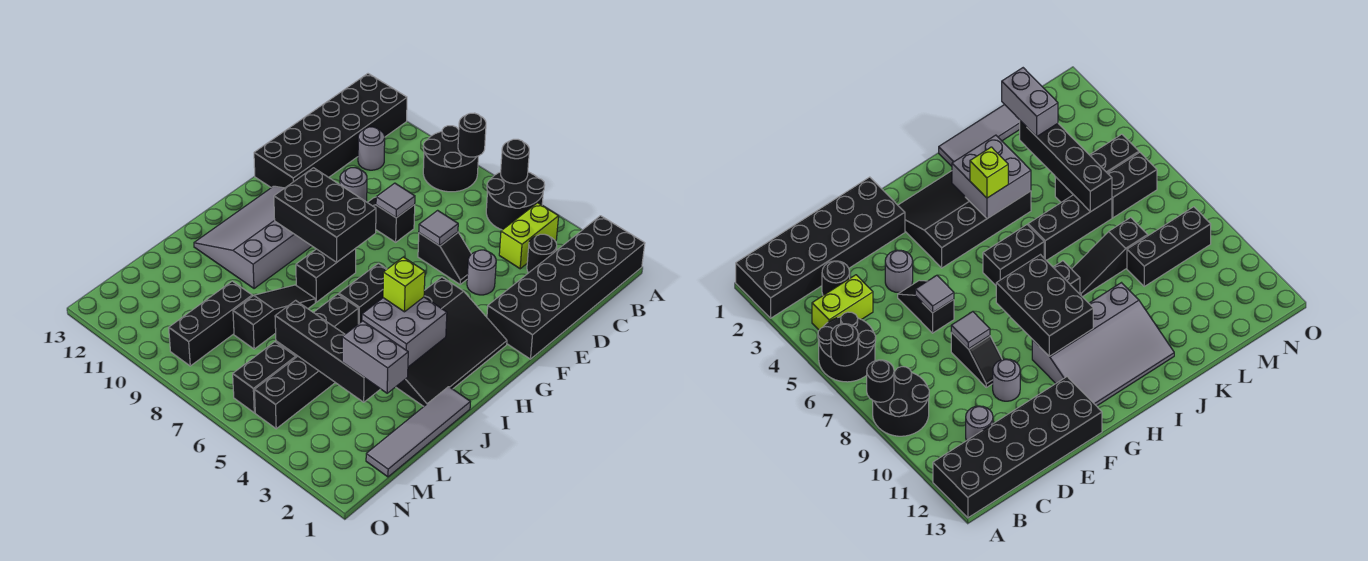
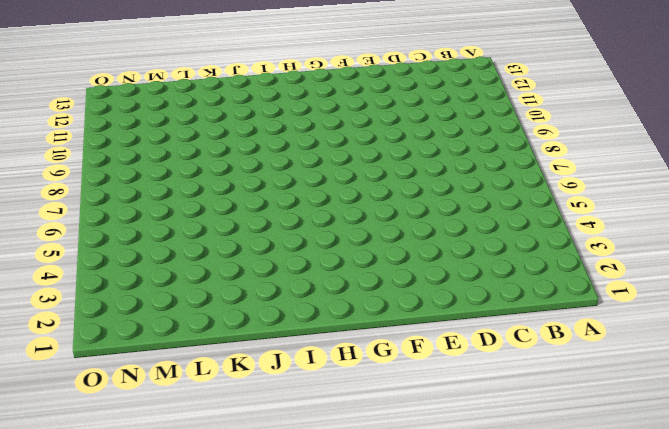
none -> black 2x6 brick [487,216,645,359]
none -> black 2x2 round brick [486,172,545,230]
none -> black 2x2 round brick [423,126,478,192]
none -> black 2x6 brick [254,74,407,188]

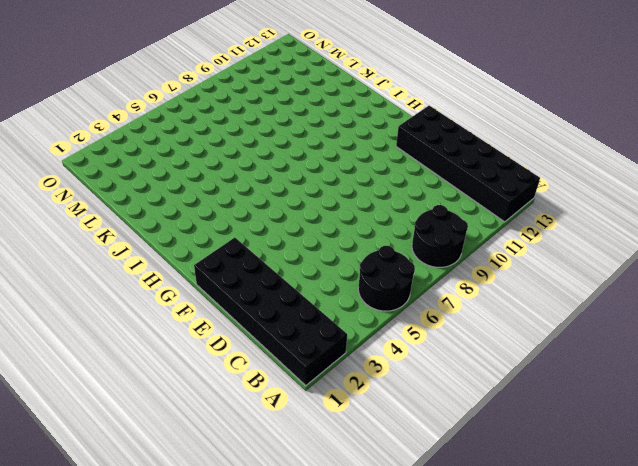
none -> lime 1x2 brick [499,203,559,269]
none -> black 1x1 round brick [527,234,557,273]
none -> grey 1x1 round brick [358,127,385,170]
none -> grey 1x1 round brick [467,250,496,295]

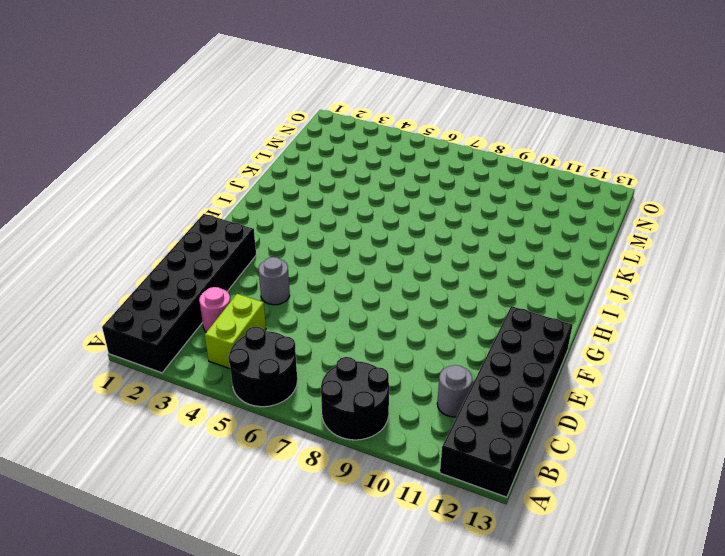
pink 1x1 round brick [199,287,231,332] -> black 1x1 round brick [527,234,557,273]
none -> black 1x2 slope [418,232,471,284]
none -> black 1x2 slope [367,197,415,242]
none -> grey 1x1 round brick [340,168,367,202]
none -> black 3x4 slope [396,277,507,406]

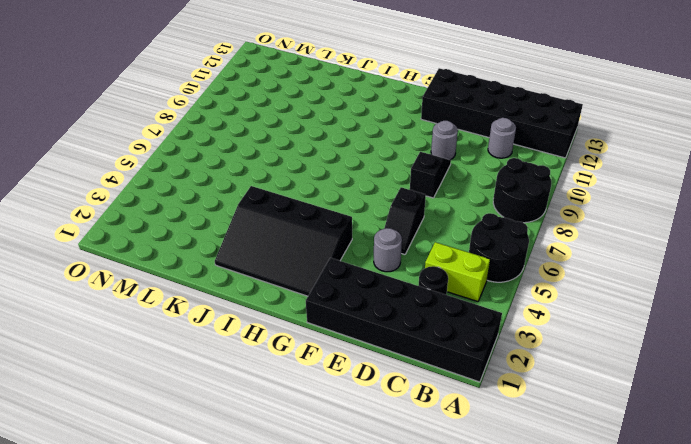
none -> grey 3x4 slope [194,186,312,289]
none -> black 1x2 brick [339,263,387,324]
none -> black 1x2 brick [296,249,356,302]
none -> grey 1x4 tile [366,387,470,477]

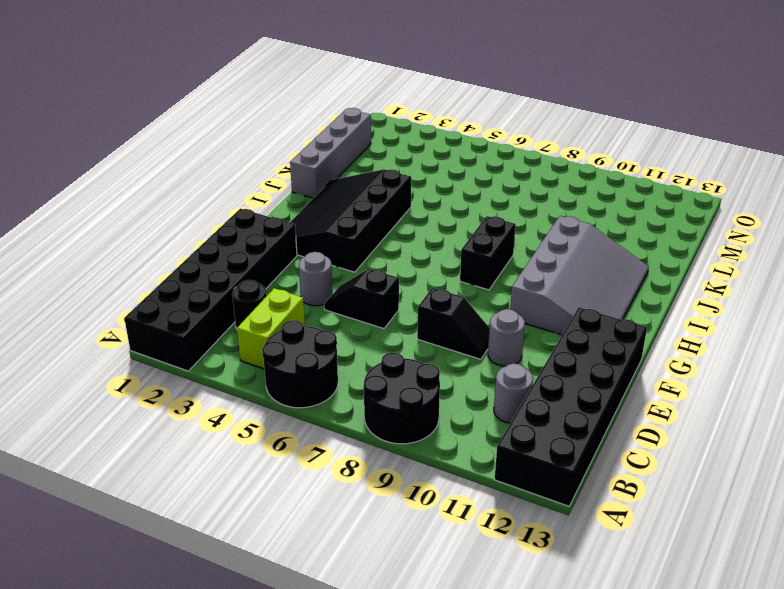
grey 1x4 brick [290,108,371,198] -> grey 1x4 tile [366,387,470,477]
none -> black 1x2 brick [339,263,387,324]
none -> black 1x3 brick [276,294,358,357]
none -> black 1x3 slope [233,285,315,349]
none -> black 1x3 brick [254,356,335,429]

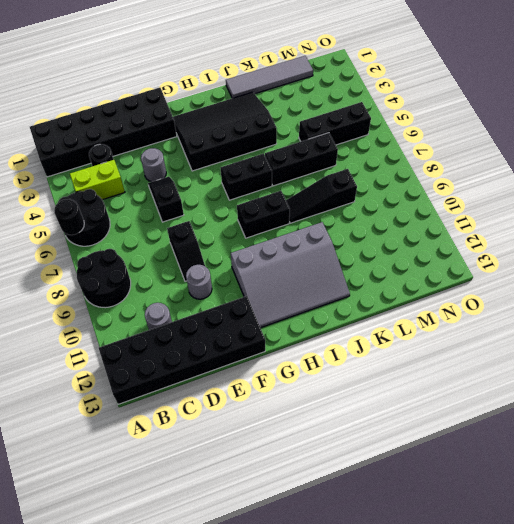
none -> black 1x3 brick [169,281,252,366]
none -> black 1x2 brick [233,342,296,413]
none -> black 1x1 round brick [458,113,486,157]
none -> grey 1x1 tile [419,210,458,246]

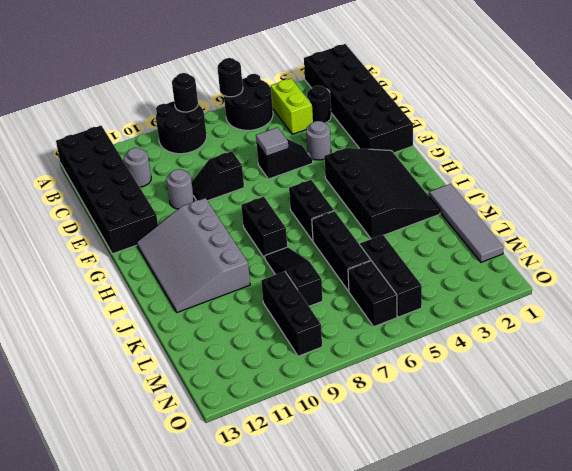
none -> grey 1x1 tile [376,183,415,218]
none -> black 2x3 brick [274,168,376,262]
none -> grey 2x2 brick [362,297,447,367]
none -> black 1x4 brick [275,300,380,402]

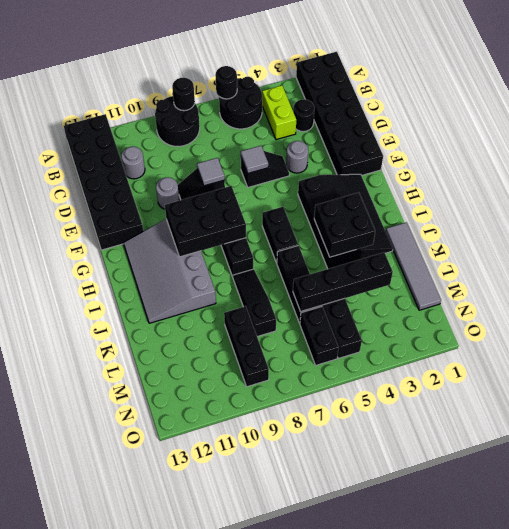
black 2x2 brick [314,193,375,257] -> grey 2x2 brick [362,297,447,367]
none -> lime 1x1 brick [383,257,425,312]
none -> grey 1x2 brick [342,321,408,393]

